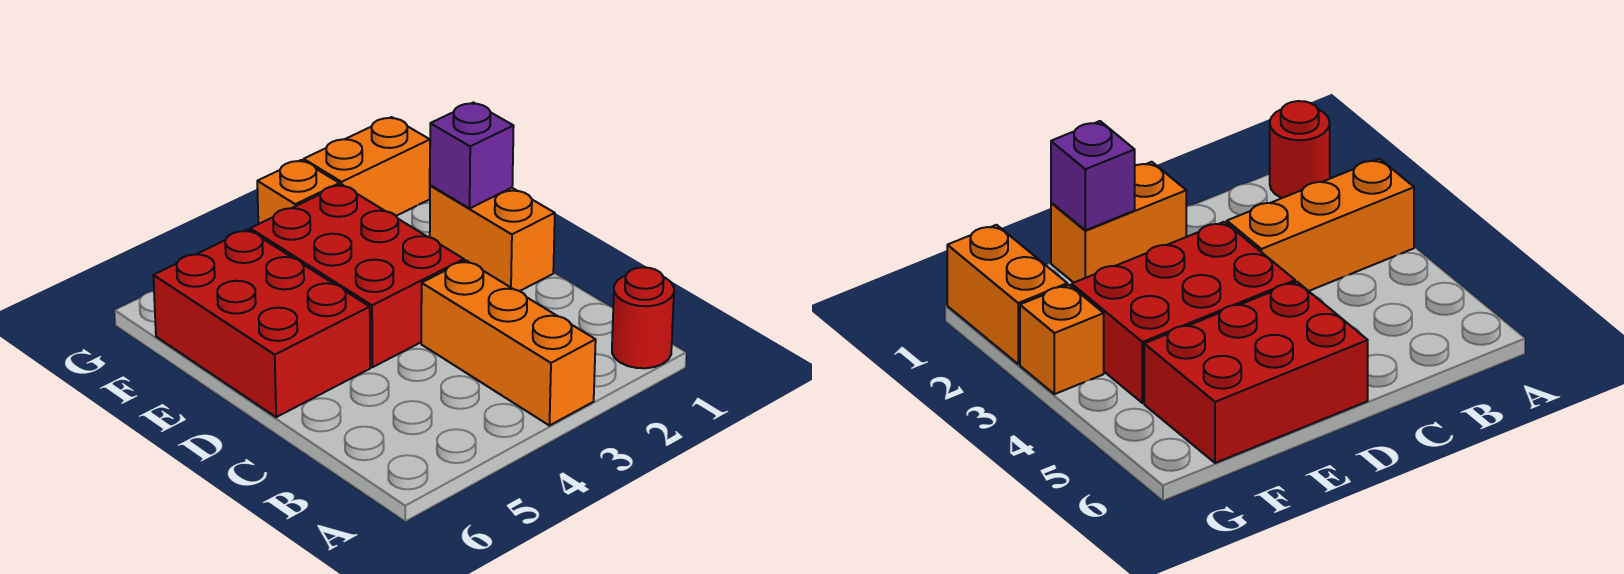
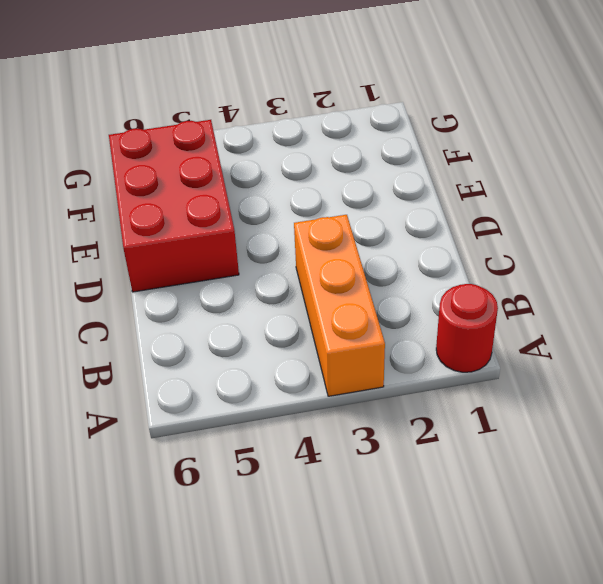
none -> orange 1x2 brick [430,185,555,291]
none -> red 2x3 brick [250,184,464,367]

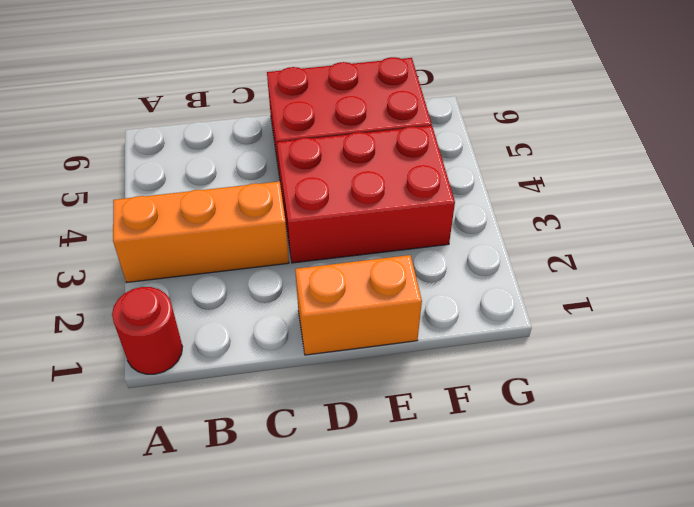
none -> orange 1x2 brick [304,117,430,216]
none -> orange 1x1 brick [257,160,339,224]

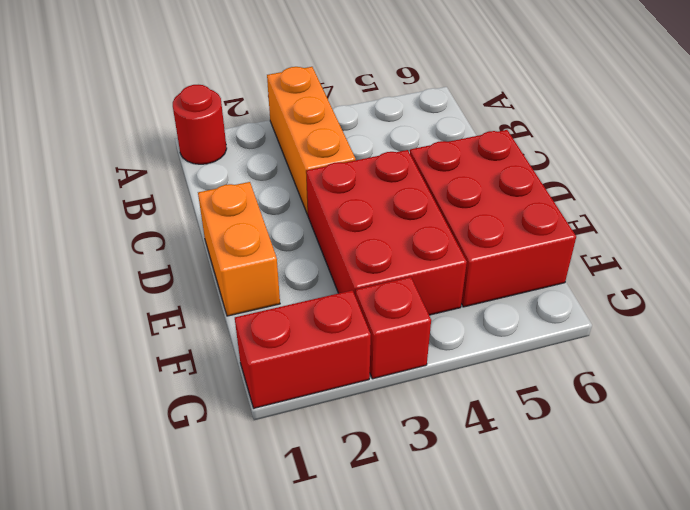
red 1x2 brick [235,290,371,408] -> orange 1x2 brick [304,117,430,216]
red 1x1 brick [355,277,431,379] -> orange 1x1 brick [257,160,339,224]
none -> purple 1x1 brick [430,103,514,208]

